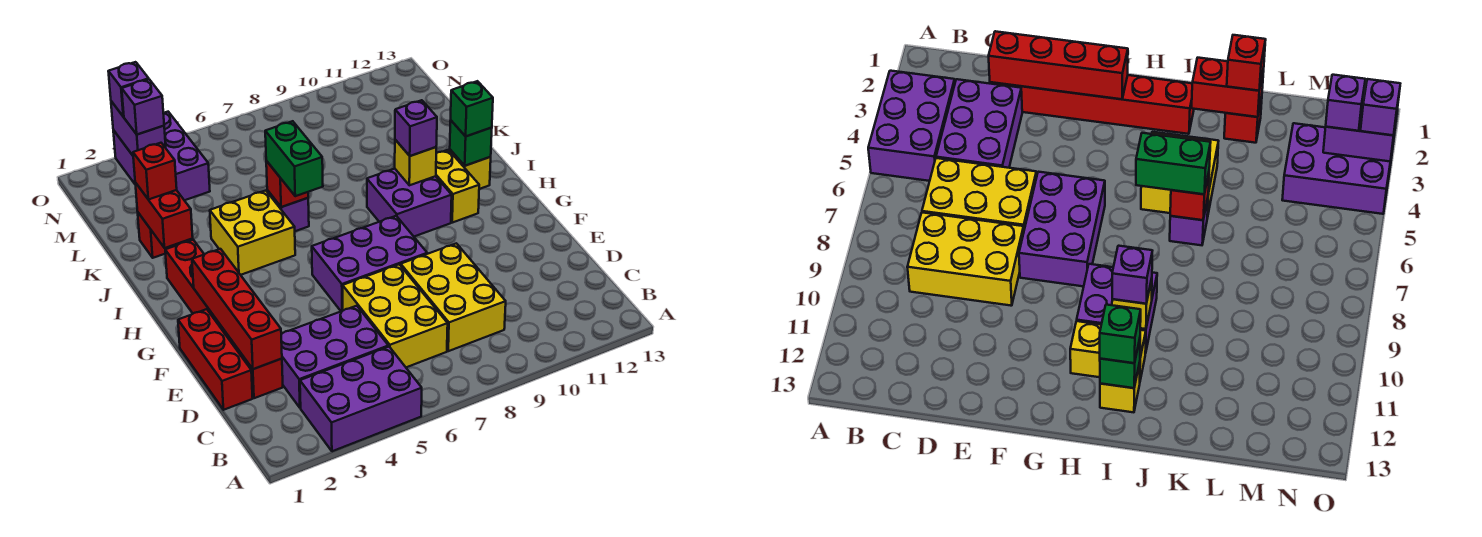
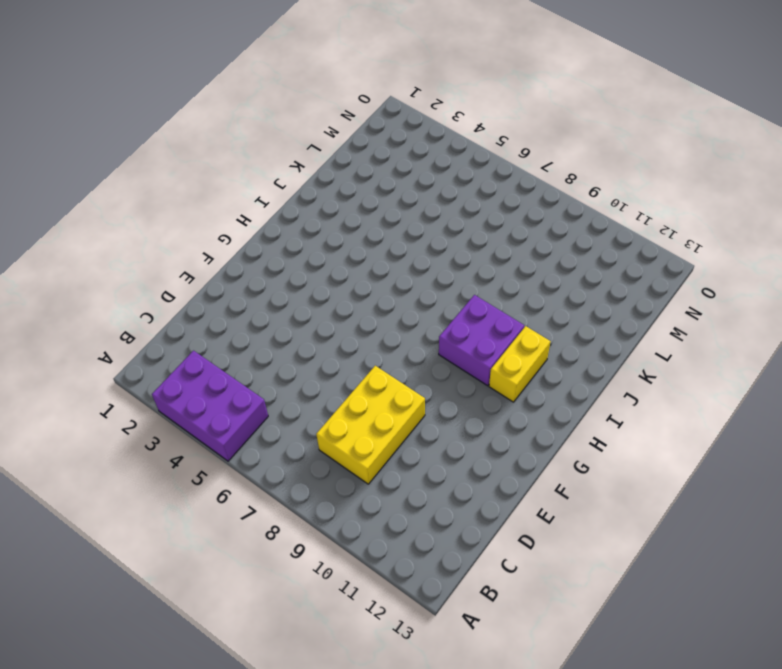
none -> purple 2x3 brick [281,306,388,408]
none -> yellow 2x3 brick [343,265,448,367]
none -> red 1x3 brick [178,309,253,410]

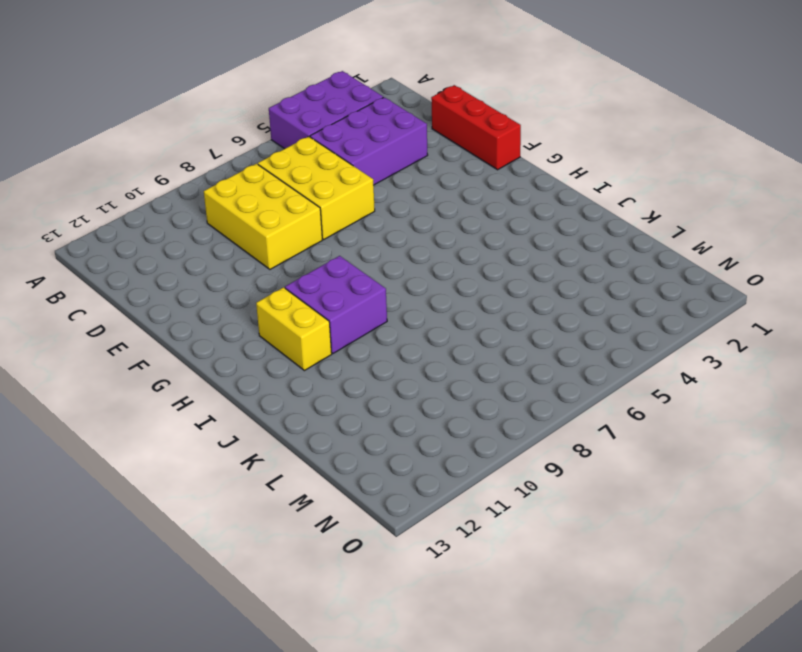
none -> red 1x6 brick [165,240,283,398]
none -> purple 2x3 brick [312,216,427,311]
none -> yellow 2x2 brick [210,191,295,275]

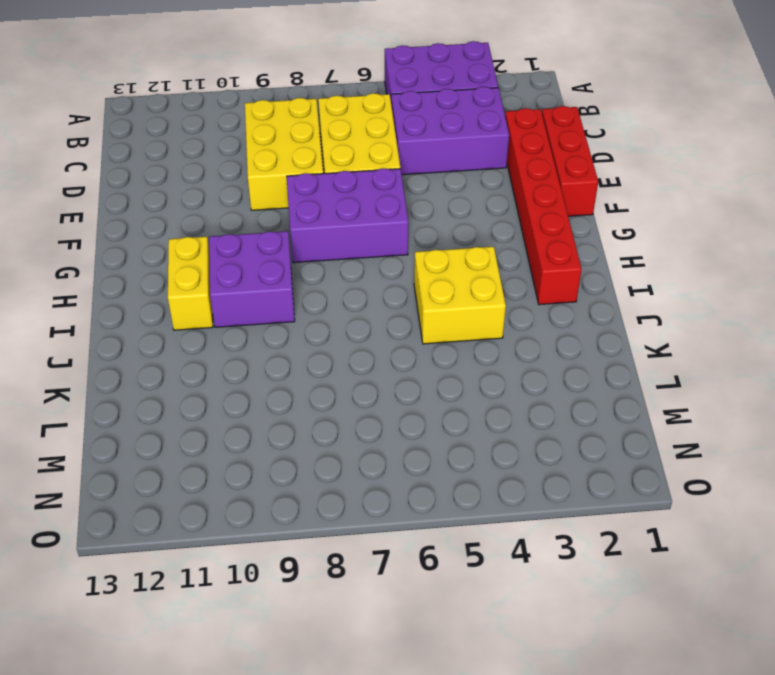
none -> yellow 1x1 brick [450,150,491,189]
none -> purple 1x1 brick [267,190,309,231]
none -> red 1x1 brick [138,213,180,258]

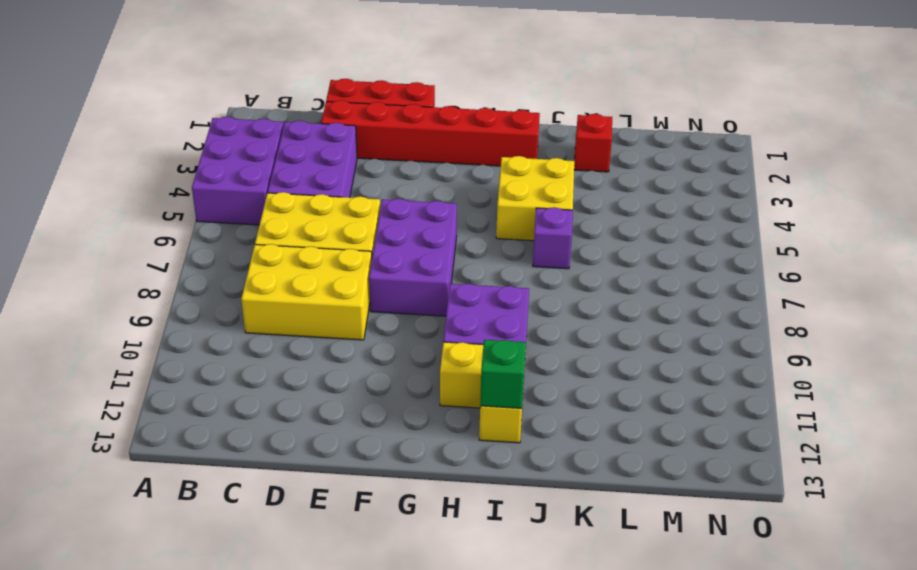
none -> purple 2x3 brick [113,112,210,200]
none -> red 1x4 brick [192,249,282,369]
none -> yellow 1x1 brick [395,140,436,185]

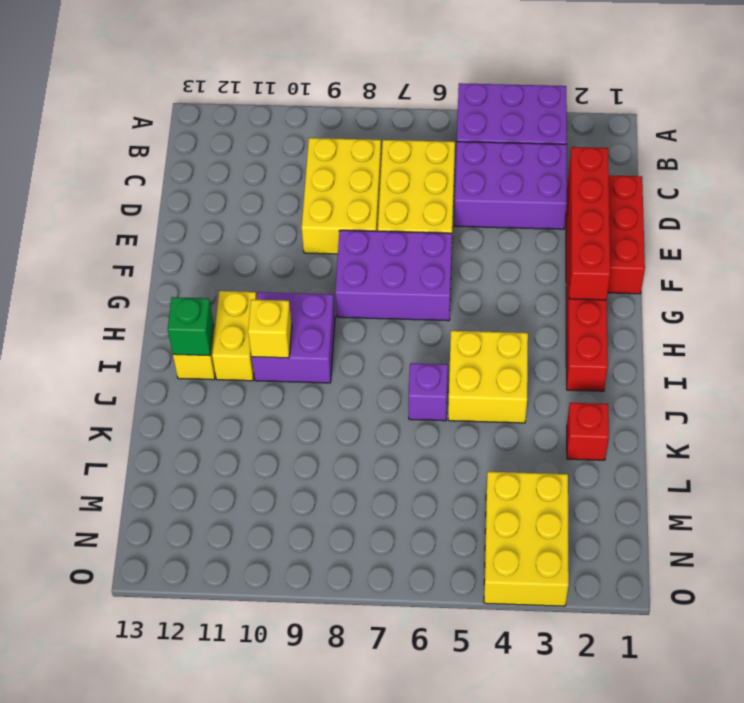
yellow 2x3 brick [484,472,569,606] -> purple 2x3 brick [113,112,210,200]
none -> red 1x2 brick [135,183,193,248]
none -> red 1x1 brick [266,161,308,207]
none -> purple 1x2 brick [111,101,166,155]

